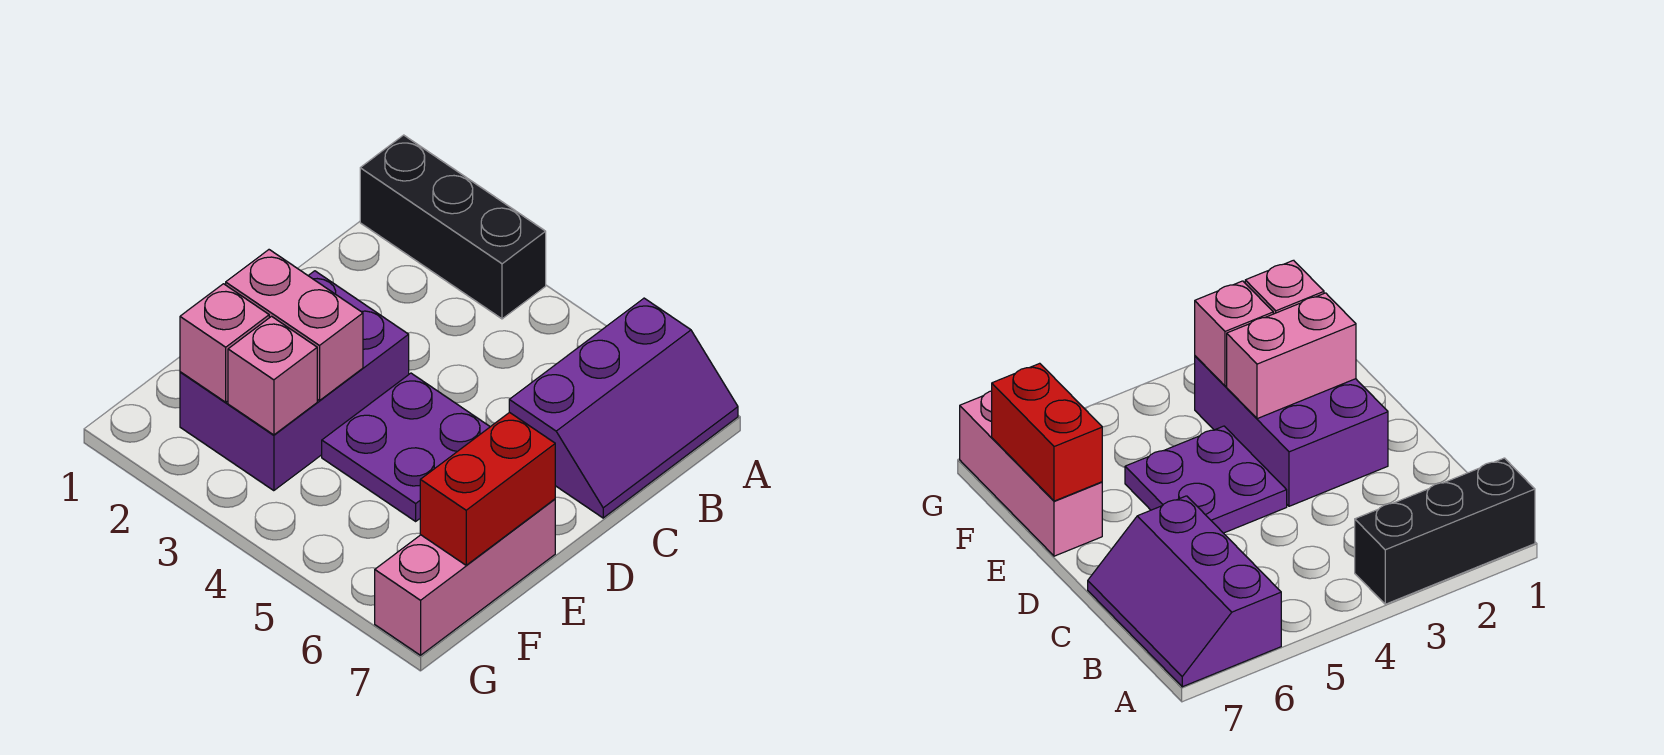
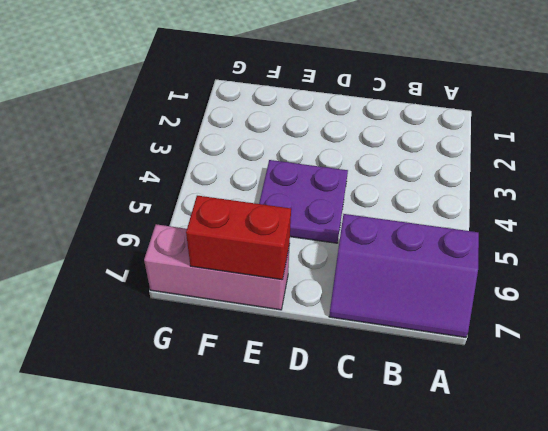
none -> black 1x3 brick [360,135,546,319]
none -> purple 2x3 brick [180,271,409,491]

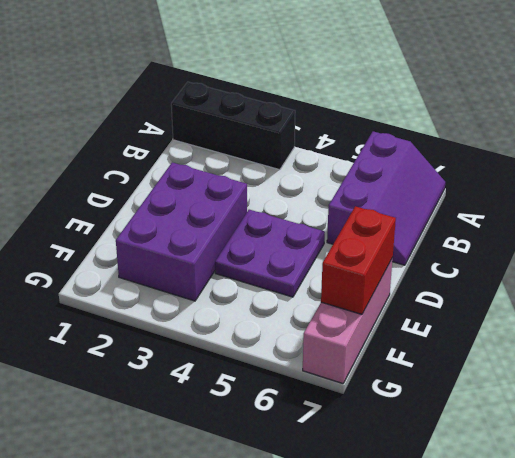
none -> pink 1x2 brick [226,250,363,401]
none -> pink 1x1 brick [180,284,269,402]

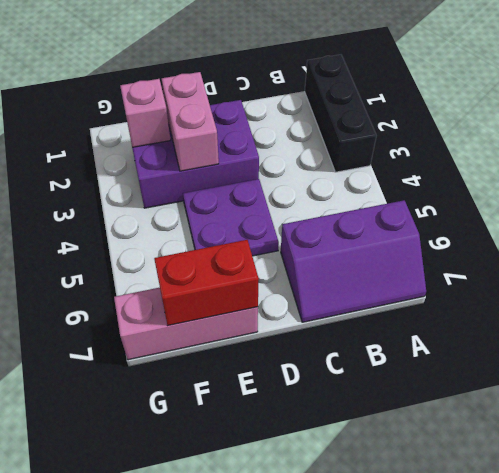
none -> pink 1x1 brick [228,316,317,435]

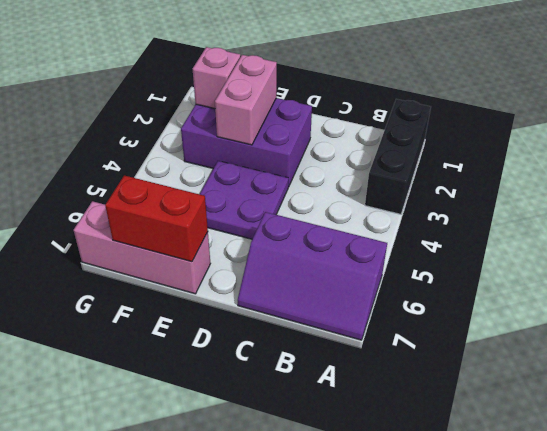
none -> pink 1x1 brick [228,316,317,435]

